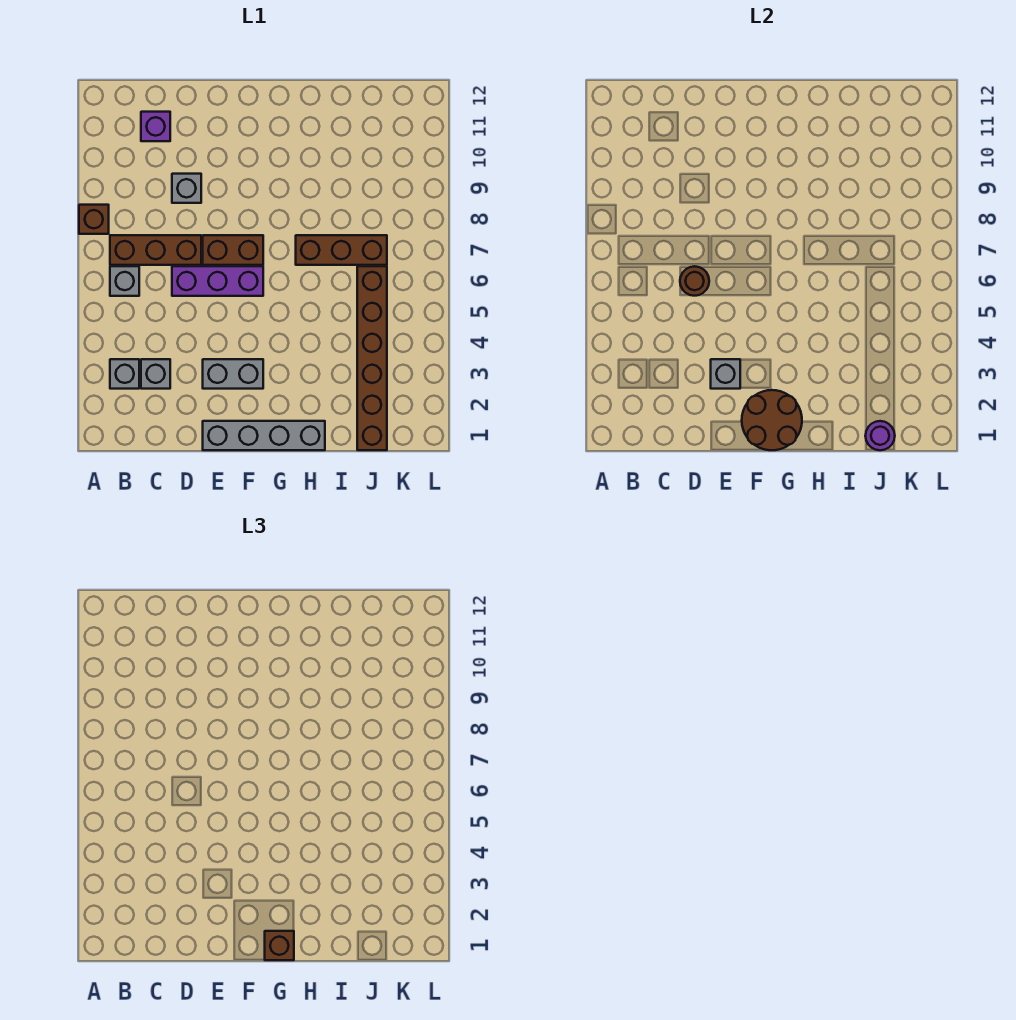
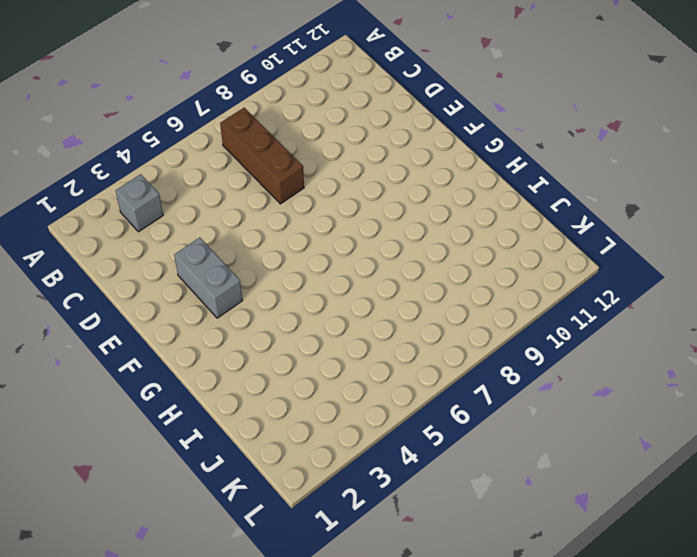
none -> brown 1x1 brick [79,205,109,234]
none -> grey 1x1 brick [110,266,139,296]
none -> grey 1x1 brick [141,359,170,389]

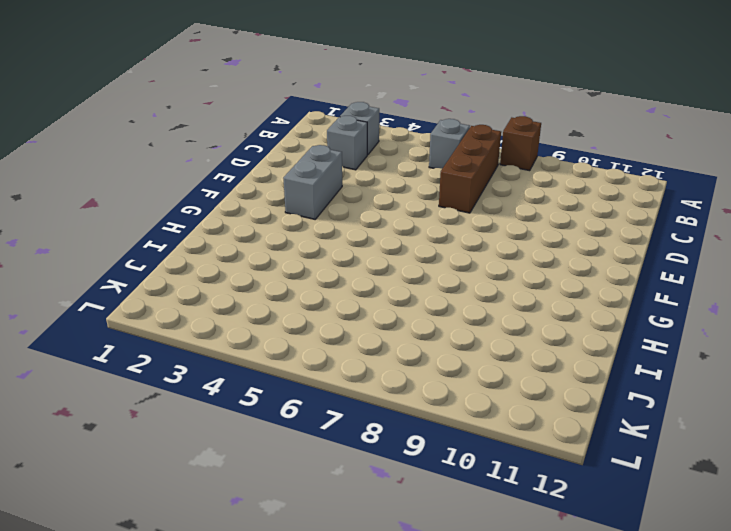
none -> purple 1x1 brick [141,112,170,141]
none -> purple 1x3 brick [172,266,263,296]
none -> grey 1x1 brick [172,174,201,203]

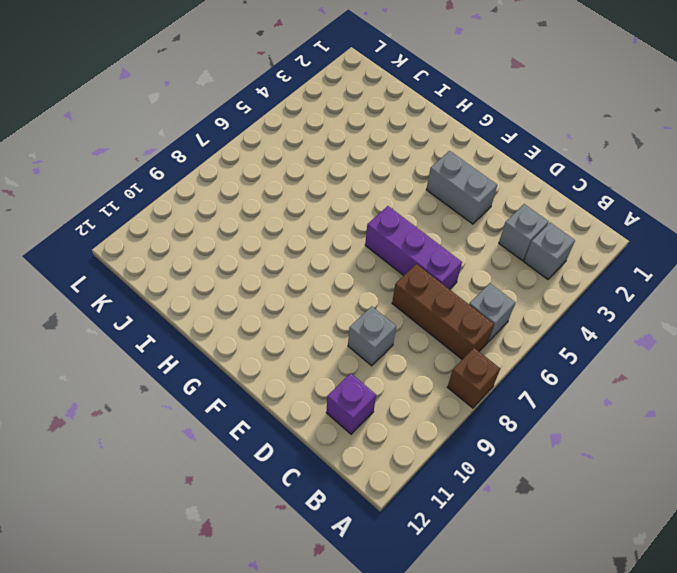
none -> grey 1x4 brick [203,421,325,450]
none -> brown 1x2 brick [203,235,263,265]
none -> brown 1x3 brick [296,235,387,265]

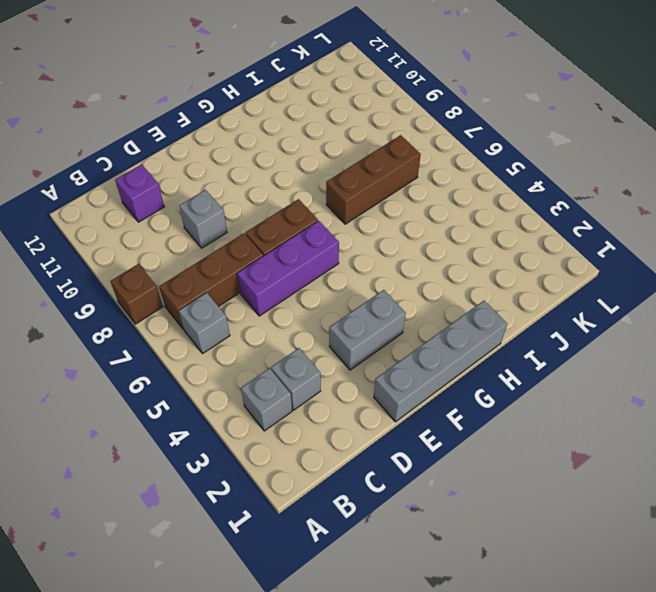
none -> brown 1x6 brick [357,266,387,450]
none -> brown 1x1 round brick [680,266,709,296]
none -> grey 1x1 brick [711,359,740,389]

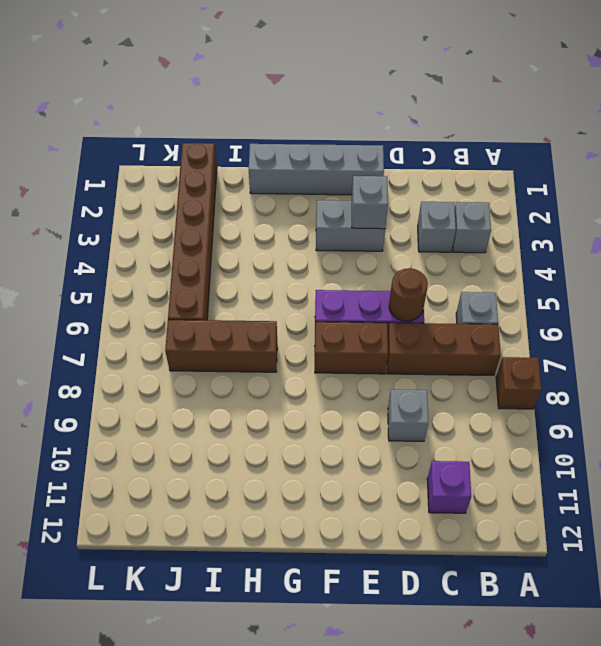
none -> brown 2x2 round brick [742,390,802,450]
none -> purple 1x1 round brick [865,421,895,450]
none -> brown 1x1 brick [265,931,294,960]

